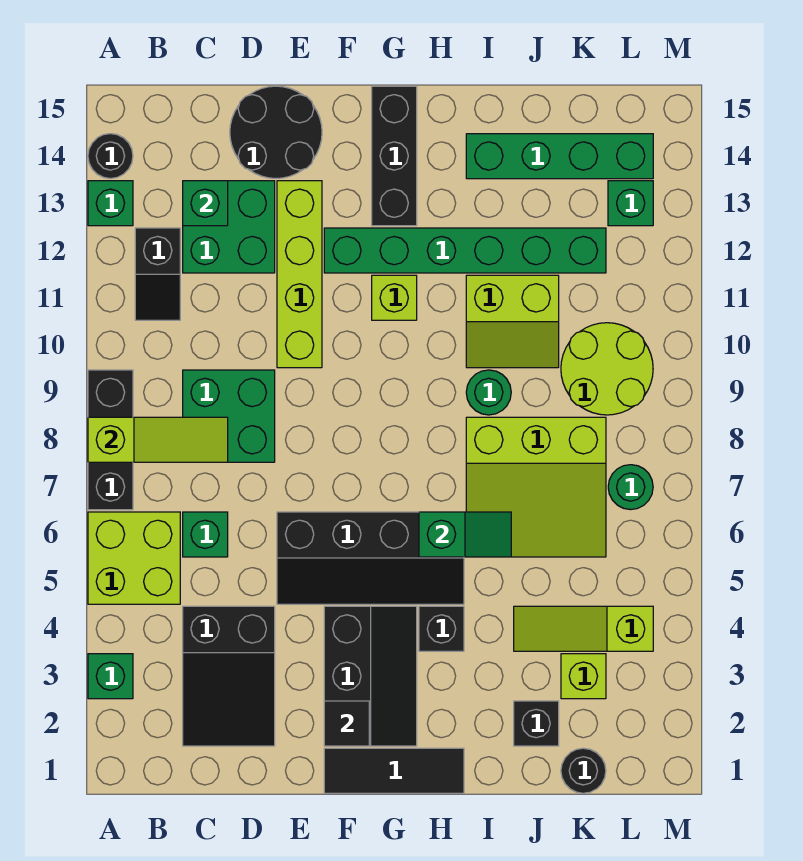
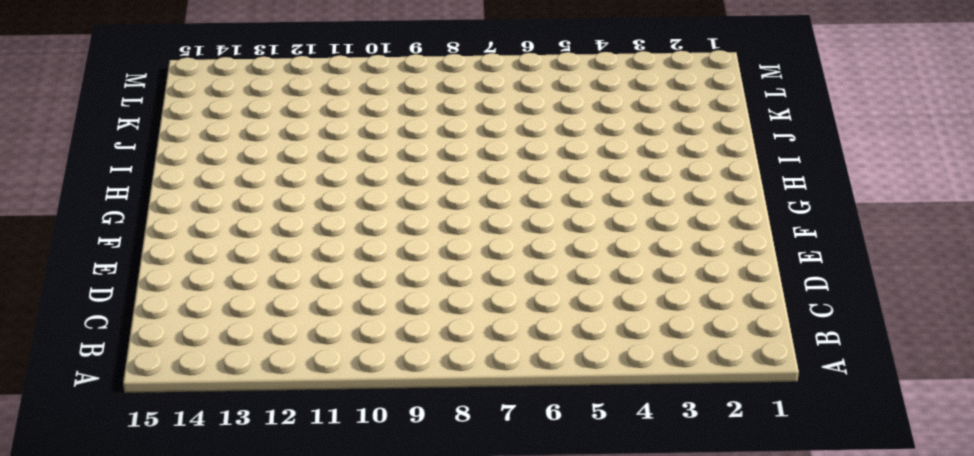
none -> green 1x1 brick [88,654,133,699]
none -> lime 2x2 brick [88,512,180,604]
none -> black 1x3 brick [88,370,133,510]
none -> green 1x1 brick [88,181,133,226]

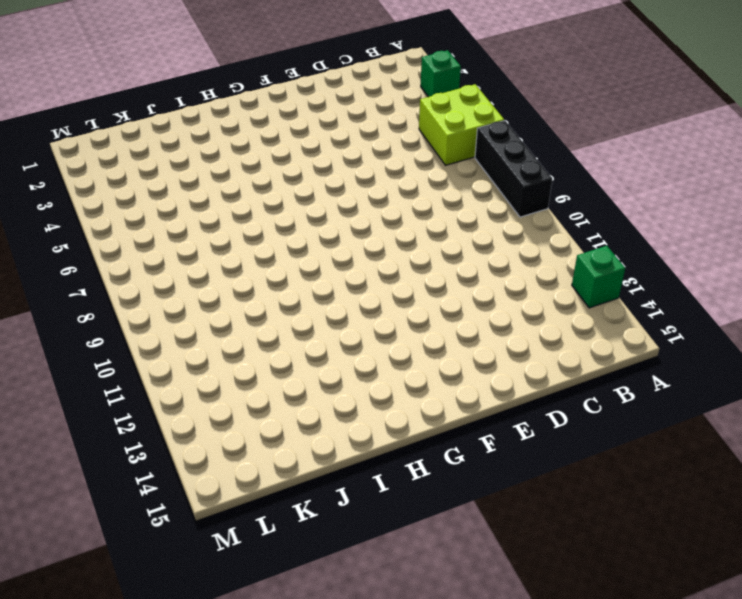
none -> black 1x1 round brick [88,134,133,178]
none -> black 1x2 slope [135,228,180,320]
none -> black 2x3 slope [183,606,275,746]
none -> green 1x1 brick [183,512,228,557]

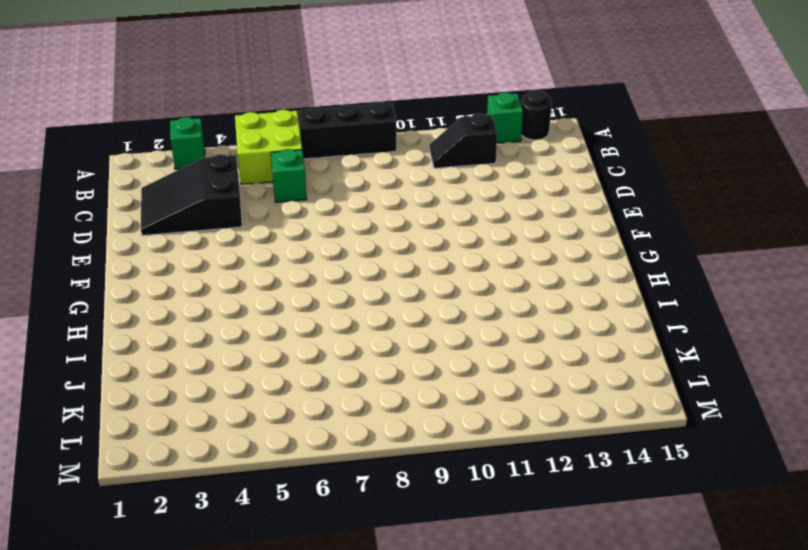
none -> green 2x2 brick [183,370,275,462]
none -> green 2x2 brick [183,181,275,273]
none -> black 2x2 round brick [230,86,322,178]
none -> black 2x4 slope [277,512,464,604]

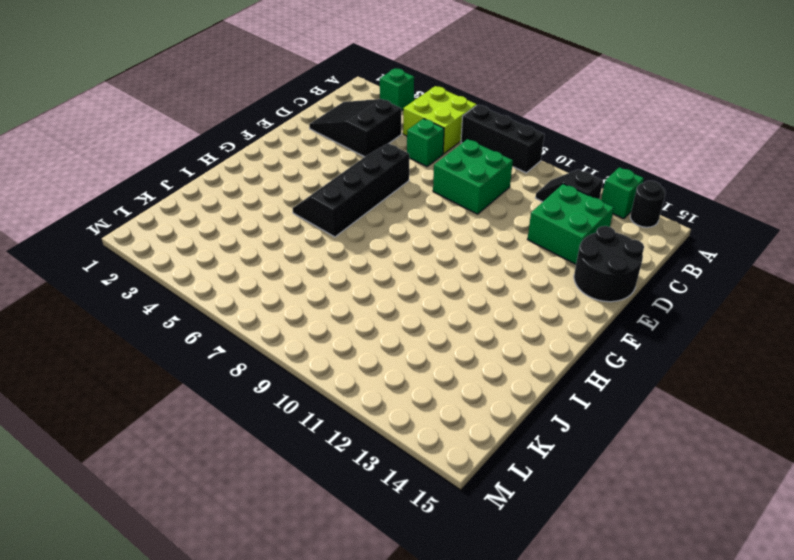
none -> lime 1x4 brick [277,181,322,368]
none -> black 1x3 tile [324,748,464,793]
none -> black 2x3 slope [324,606,417,746]
none -> green 1x6 brick [324,228,606,273]

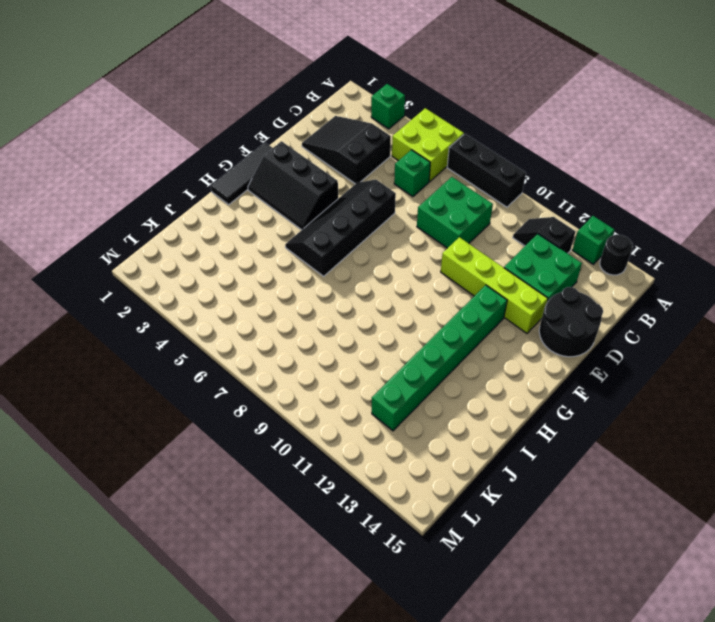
none -> lime 1x1 brick [372,275,417,320]
none -> black 1x3 brick [372,86,417,226]
none -> black 1x1 brick [419,606,464,651]
none -> lime 3x3 slope [466,417,606,557]

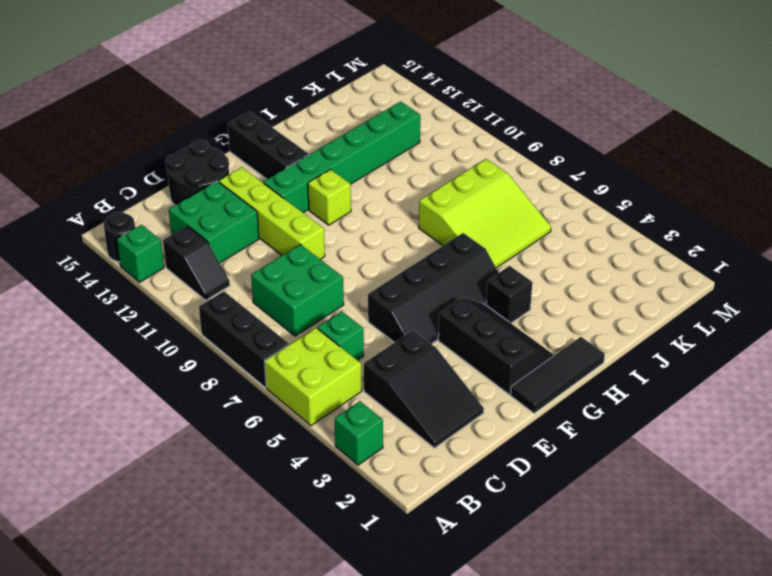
none -> green 1x1 round brick [466,370,511,415]
none -> lime 2x2 slope [466,275,559,368]
none -> green 1x4 brick [466,134,653,179]
none -> black 1x1 brick [514,701,559,746]

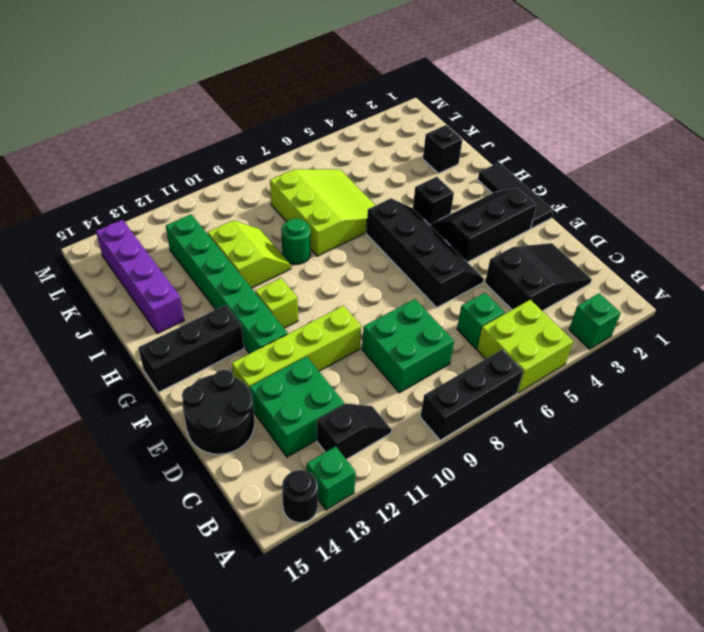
purple 1x4 brick [96,220,184,334] -> green 1x4 brick [466,134,653,179]
none -> lime 1x3 slope [514,606,653,651]
none -> black 1x1 round brick [561,748,606,793]
none -> lime 1x1 brick [561,654,606,699]
none -> lime 2x2 round brick [561,323,653,415]

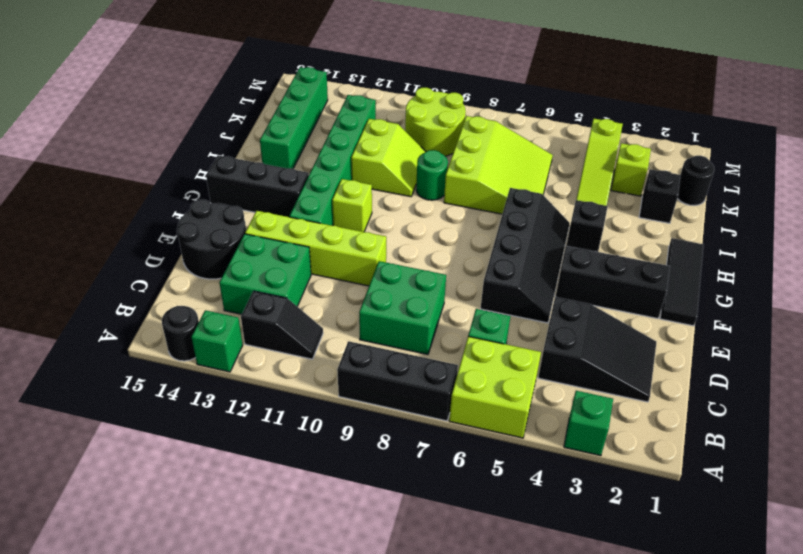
none -> green 1x1 round brick [608,465,653,510]
none -> green 1x1 brick [608,181,653,226]
none -> lime 1x3 slope [88,417,228,462]
none -> green 1x1 brick [183,181,228,226]

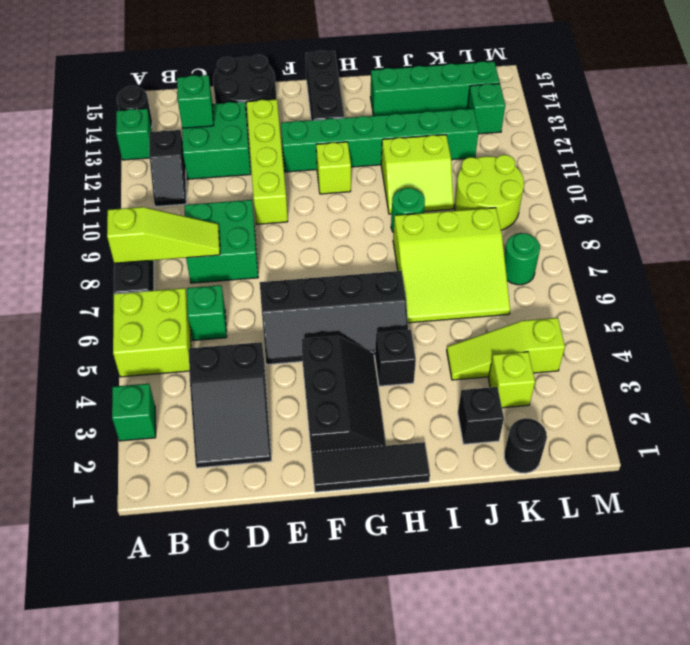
none -> black 1x1 tile [324,701,369,746]
none -> green 1x2 slope [419,512,511,557]

